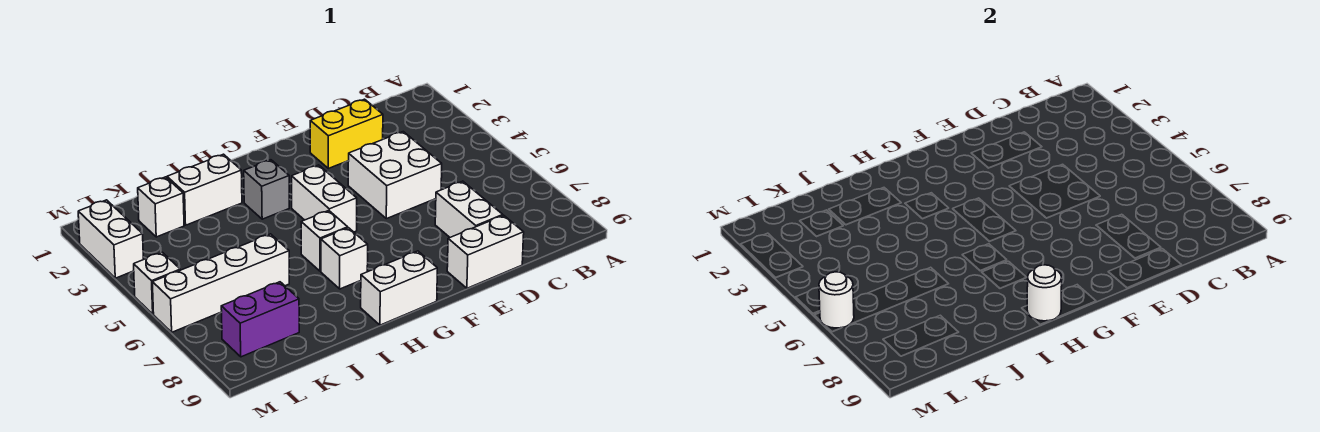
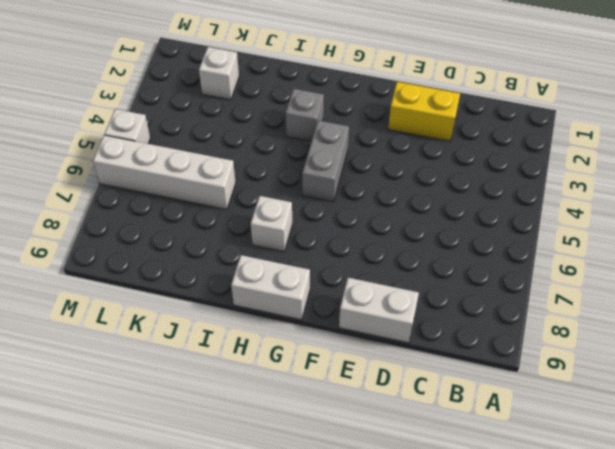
grey 1x2 brick [302,120,349,202] -> white 1x2 brick [292,165,357,232]
none -> white 2x2 brick [348,132,442,219]
none -> white 1x2 brick [435,181,503,237]
none -> white 1x1 brick [301,211,348,271]

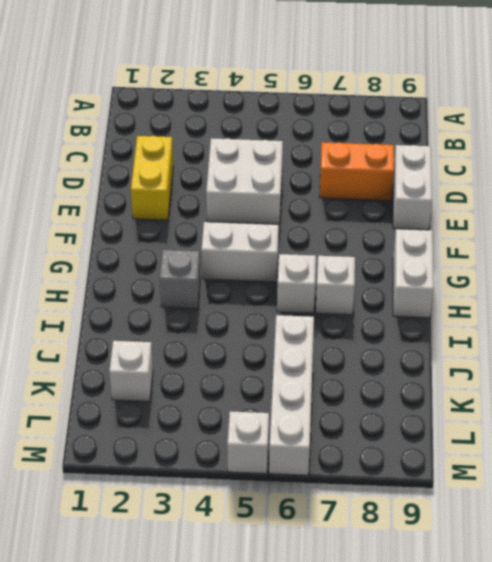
orange 1x2 brick [319,142,394,201] -> white 1x2 brick [435,181,503,237]
none -> white 1x2 brick [167,154,242,225]
none -> purple 1x2 brick [221,282,299,357]
none -> white 1x2 brick [78,200,144,278]

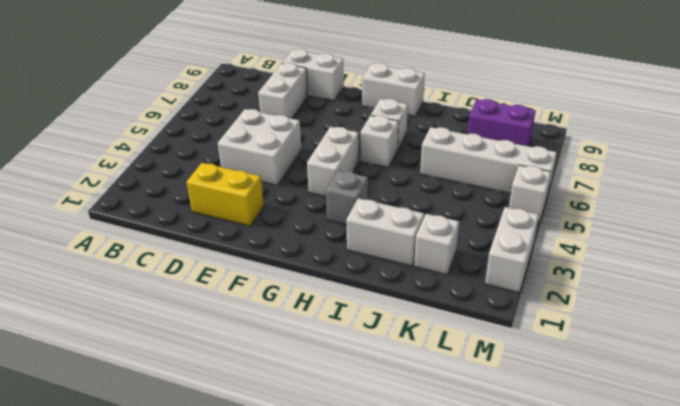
none -> white 1x1 round brick [1027,265,1062,321]
none -> white 1x1 round brick [819,272,854,328]

